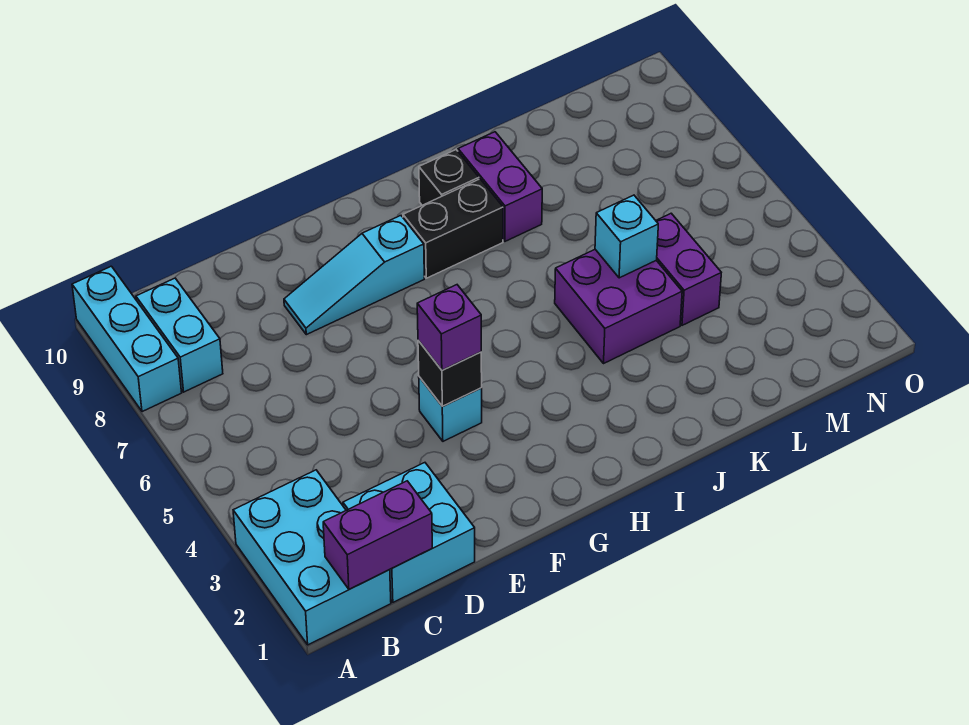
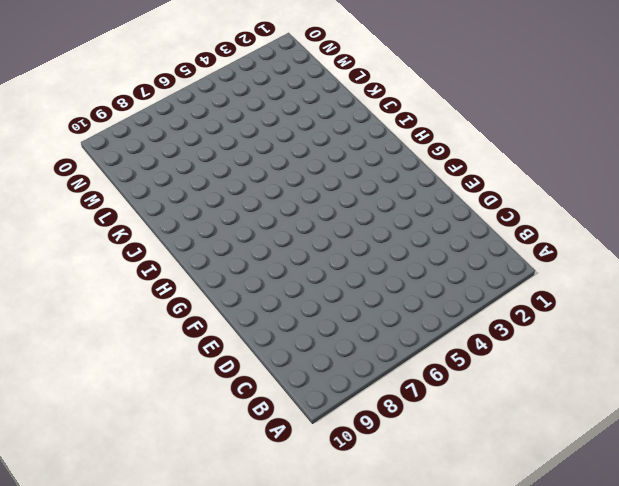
none -> cyan 2x3 brick [233,470,391,645]
none -> cyan 1x3 brick [72,266,182,412]
none -> cyan 1x2 brick [136,278,223,392]

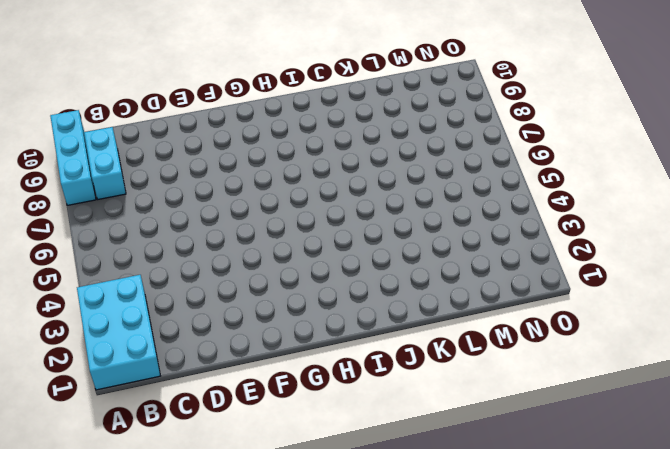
none -> cyan 2x2 brick [343,463,475,602]
none -> cyan 1x3 slope [284,216,424,335]
none -> cyan 1x1 brick [419,377,482,441]

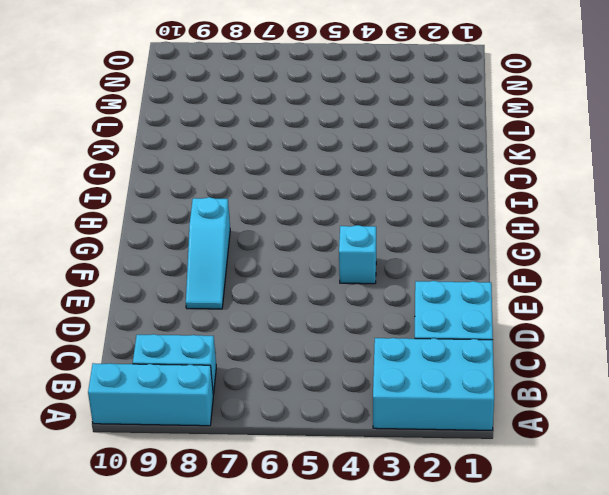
none -> black 1x2 brick [403,179,503,278]
none -> black 1x1 brick [419,150,479,205]
none -> purple 2x2 brick [555,250,682,363]

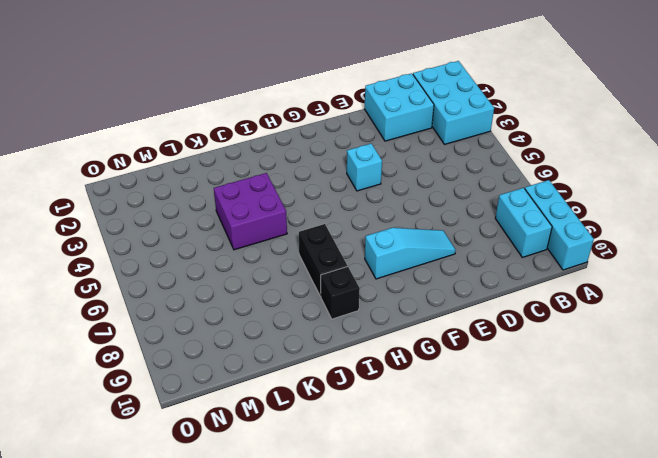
black 1x2 brick [299,224,347,297] -> black 1x2 brick turned to [403,179,503,278]
none -> purple 1x2 brick [458,132,542,241]
none -> purple 1x2 brick [656,213,721,325]
none -> purple 1x2 brick [323,481,432,589]

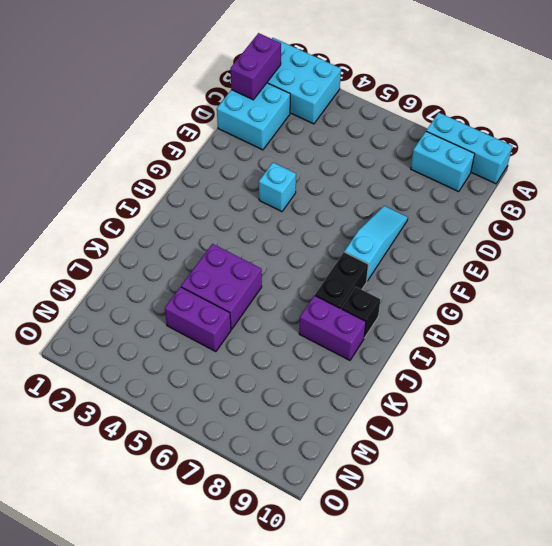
none -> black 1x1 brick [418,340,482,406]
none -> cyan 1x1 brick [595,195,658,278]
none -> purple 1x1 brick [417,285,481,370]

